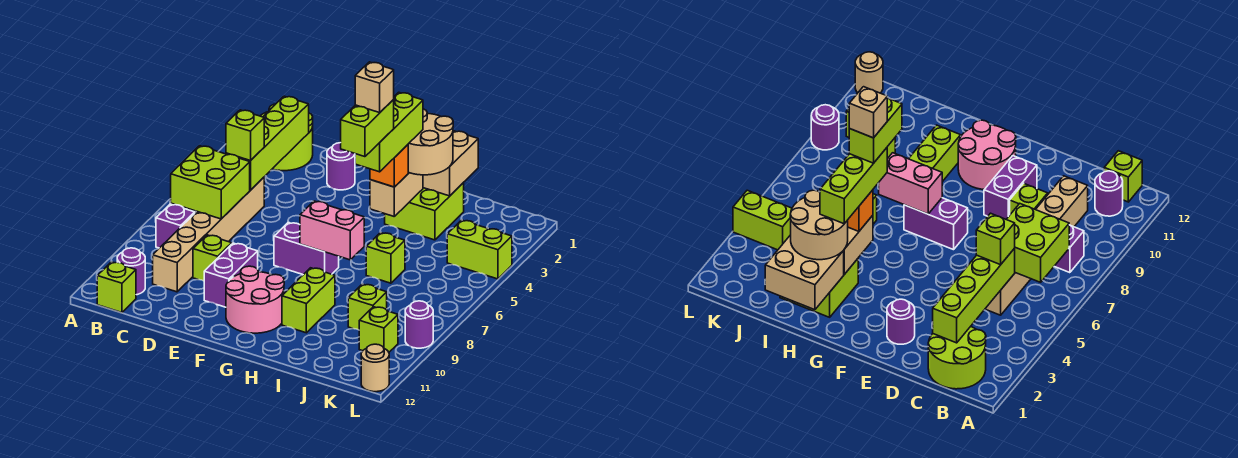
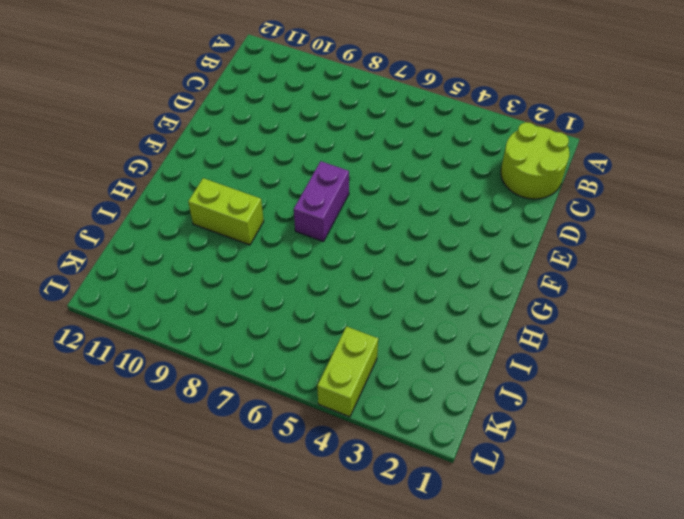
none -> purple 1x1 brick [156,204,195,248]
none -> purple 1x1 round brick [117,248,145,295]
none -> lime 1x1 brick [97,262,136,313]

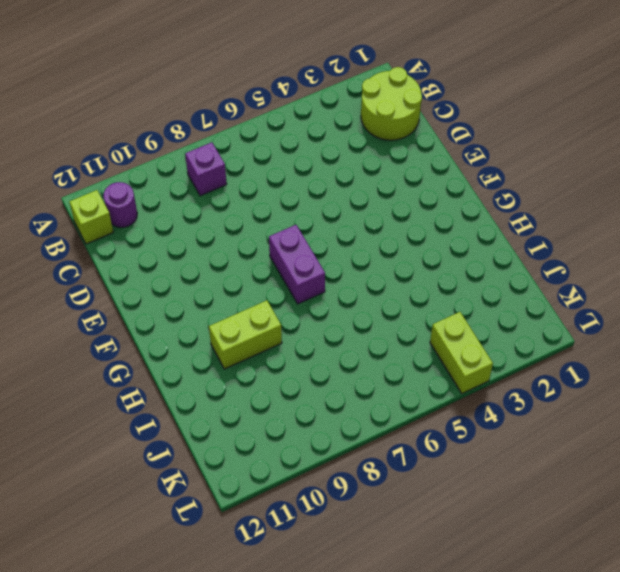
none -> tan 1x6 brick [153,177,264,292]
none -> lime 1x1 brick [193,235,232,281]
none -> purple 1x1 round brick [327,143,355,190]

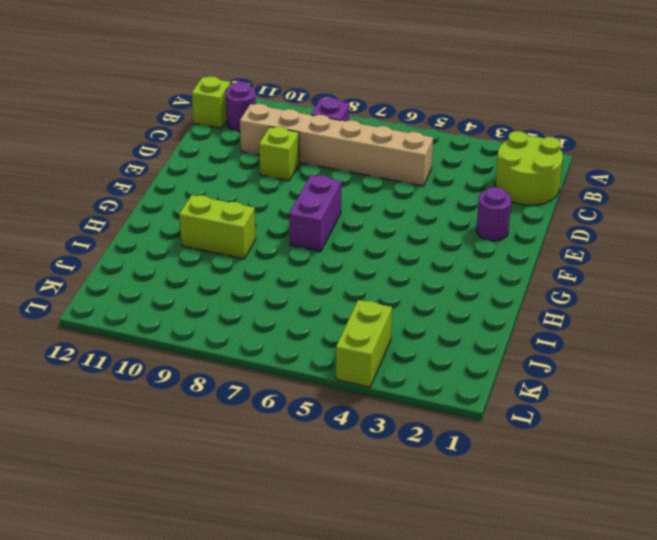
none -> purple 1x2 brick [204,243,258,307]
none -> pink 2x2 round brick [226,266,284,333]
none -> lime 2x2 brick [385,183,464,240]

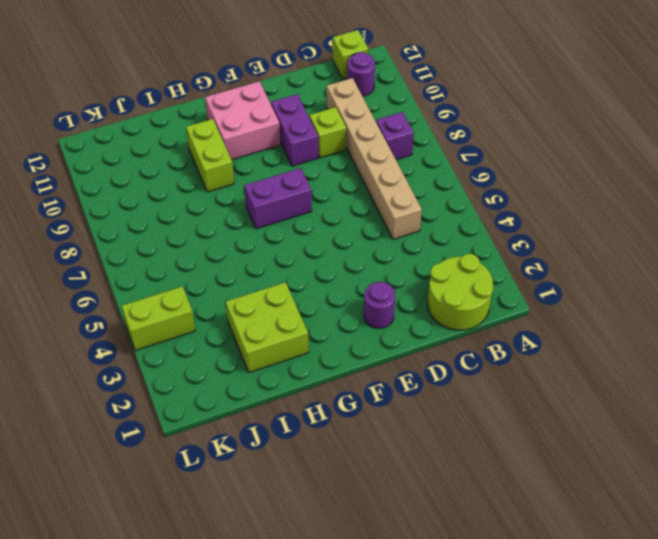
pink 2x2 brick [205,81,280,160] -> pink 2x2 round brick [226,266,284,333]
none -> lime 1x1 brick [366,233,405,283]
none -> lime 1x1 brick [348,284,387,330]
none -> lime 1x1 brick [359,307,398,352]

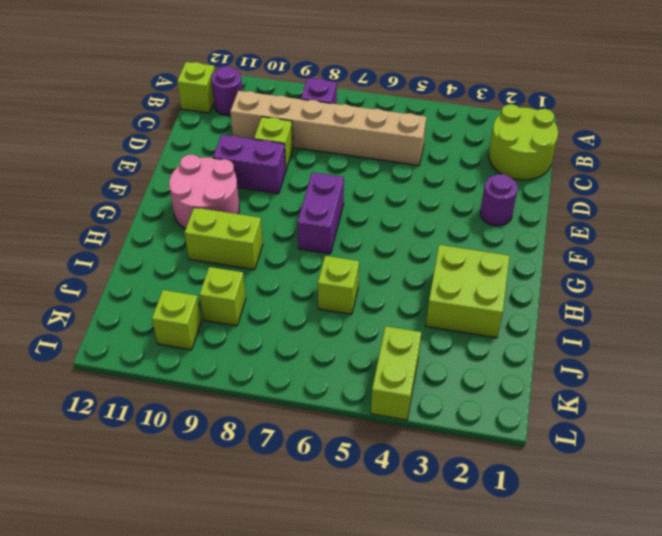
none -> purple 1x1 round brick [405,301,433,348]
none -> tan 1x1 round brick [361,344,389,392]
none -> lime 2x2 brick [171,146,250,219]

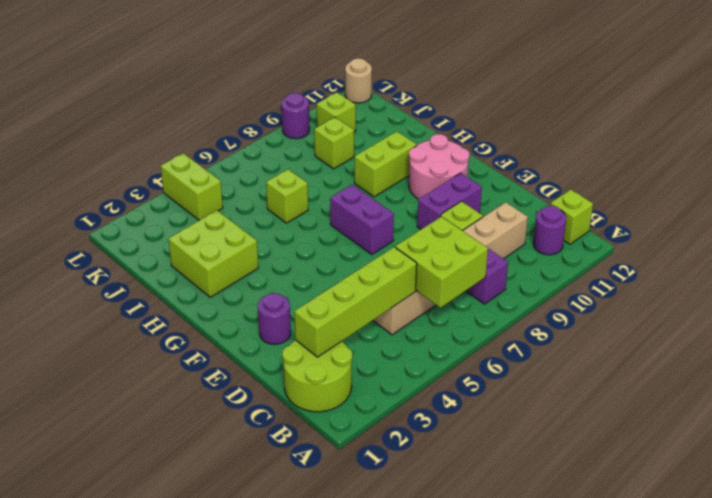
none -> pink 1x2 brick [300,201,364,260]
none -> tan 2x2 brick [423,131,478,196]
none -> tan 1x2 brick [370,172,423,216]

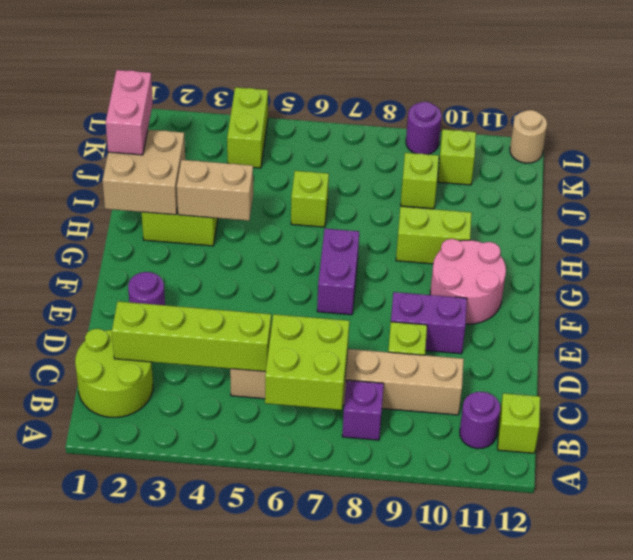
pink 1x2 brick [106,70,153,155] -> pink 1x2 brick moved to [300,201,364,260]
none -> lime 1x1 brick [226,110,264,161]
none -> tan 2x2 round brick [408,109,453,175]
none -> orange 1x1 brick [370,145,408,187]

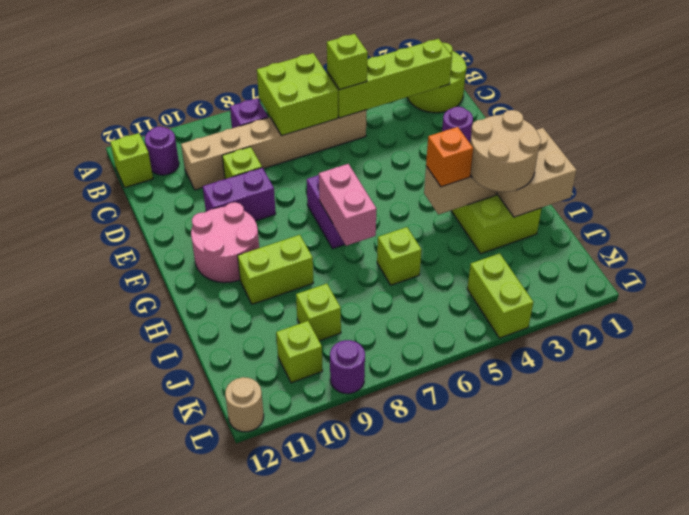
none -> lime 1x3 brick [355,92,423,172]
none -> lime 1x2 brick [341,100,394,157]
none -> tan 1x1 brick [355,62,394,113]

